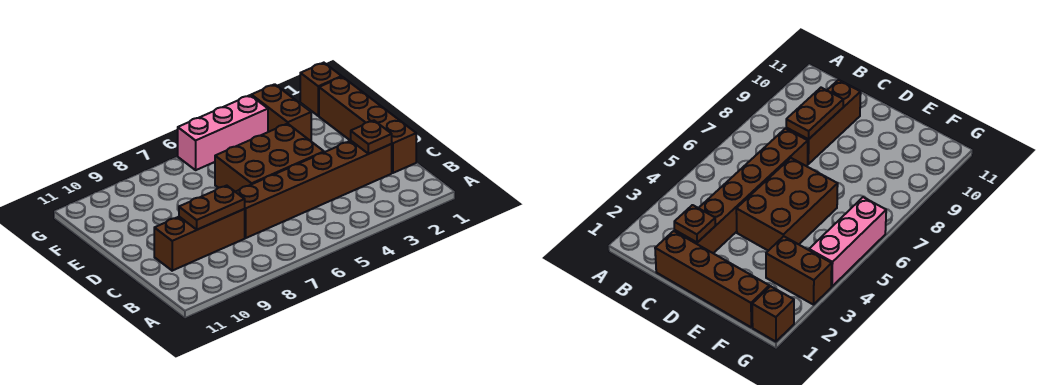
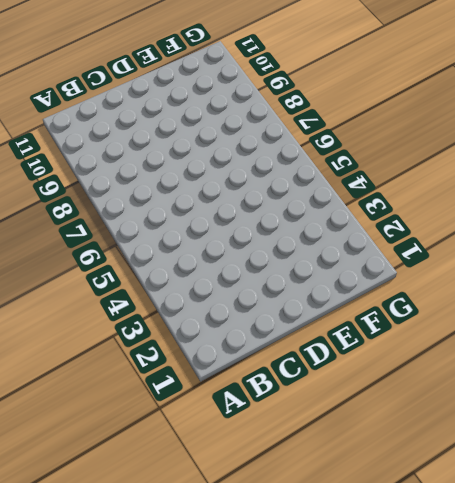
none -> brown 1x4 brick [319,77,416,173]
none -> brown 1x6 brick [236,141,392,238]

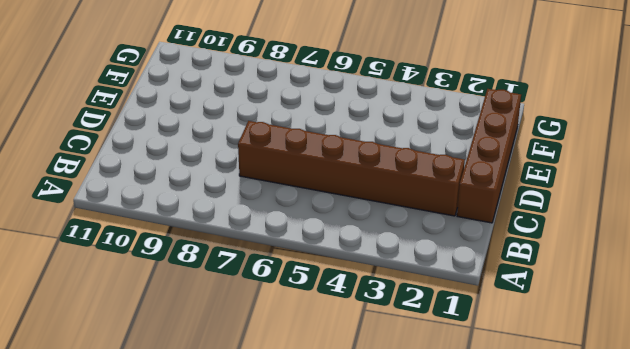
none -> brown 1x3 brick [154,209,245,271]
none -> brown 2x3 brick [215,124,324,192]

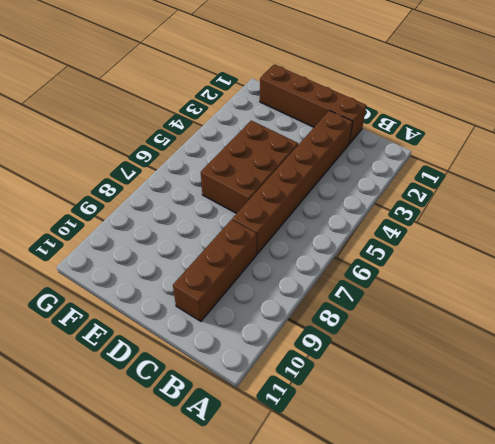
none -> brown 1x2 brick [251,84,311,141]
none -> brown 1x1 brick [300,63,342,116]

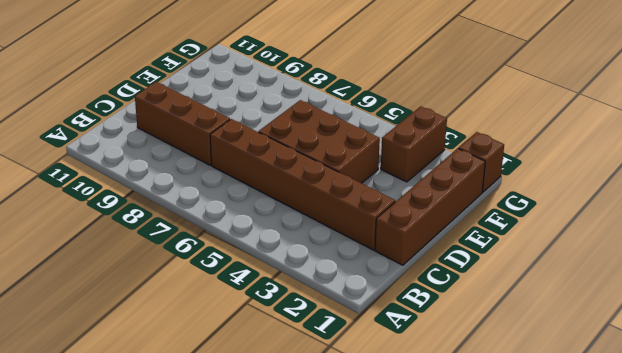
none -> pink 1x3 brick [178,95,268,170]
none -> brown 1x1 plate [351,121,392,154]

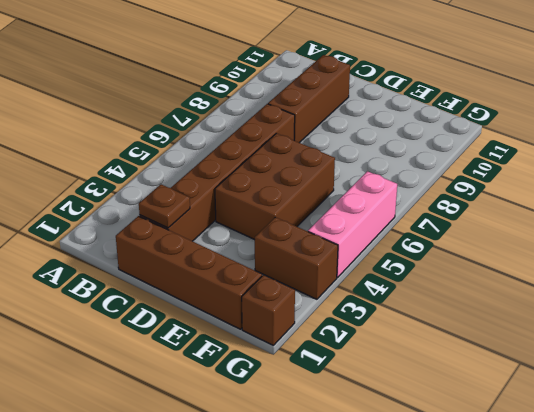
none -> brown 1x2 plate [179,186,245,230]

